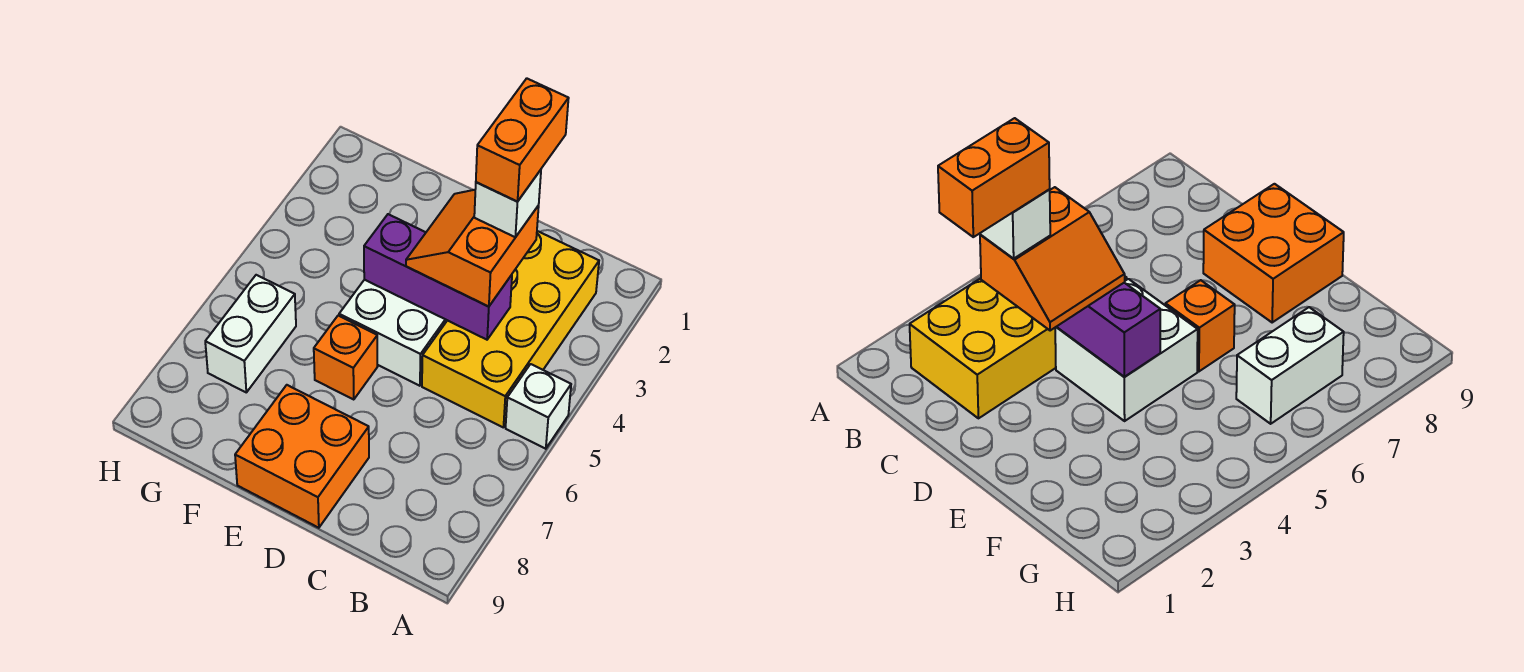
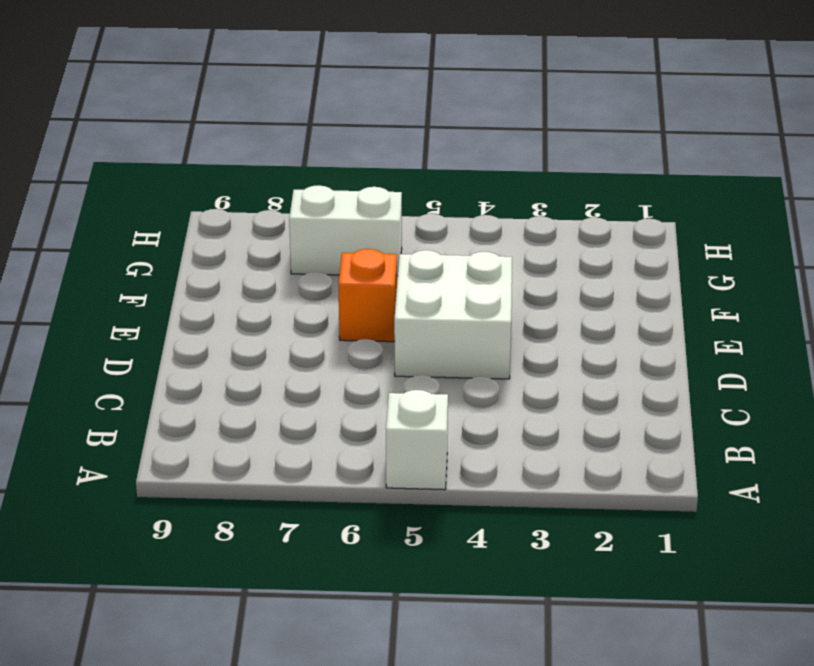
none -> yellow 2x4 brick [422,231,599,427]
none -> orange 2x2 brick [235,385,369,528]

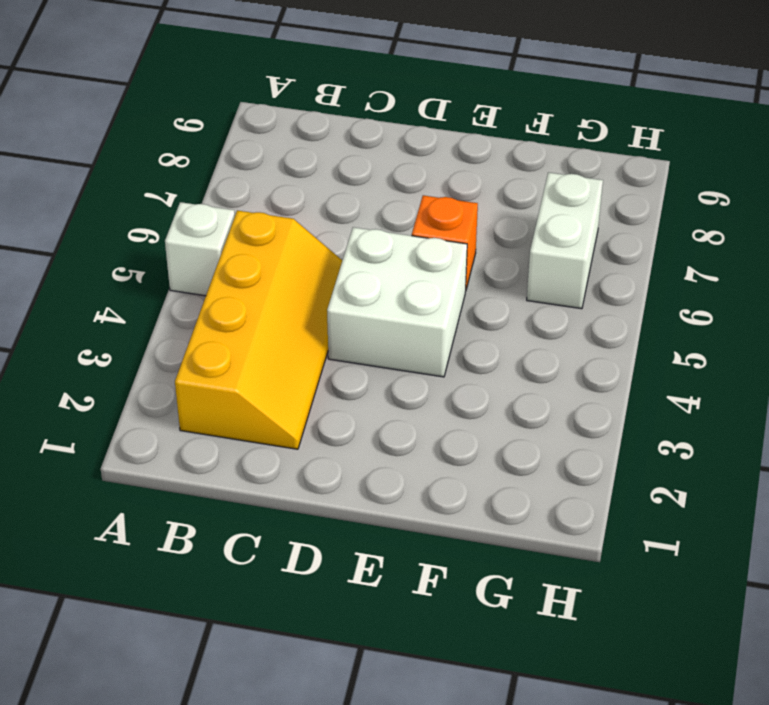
yellow 2x4 slope [175,211,342,449] -> yellow 2x4 brick [422,231,599,427]
none -> orange 2x2 brick [235,385,369,528]
none -> purple 1x3 brick [364,214,512,340]

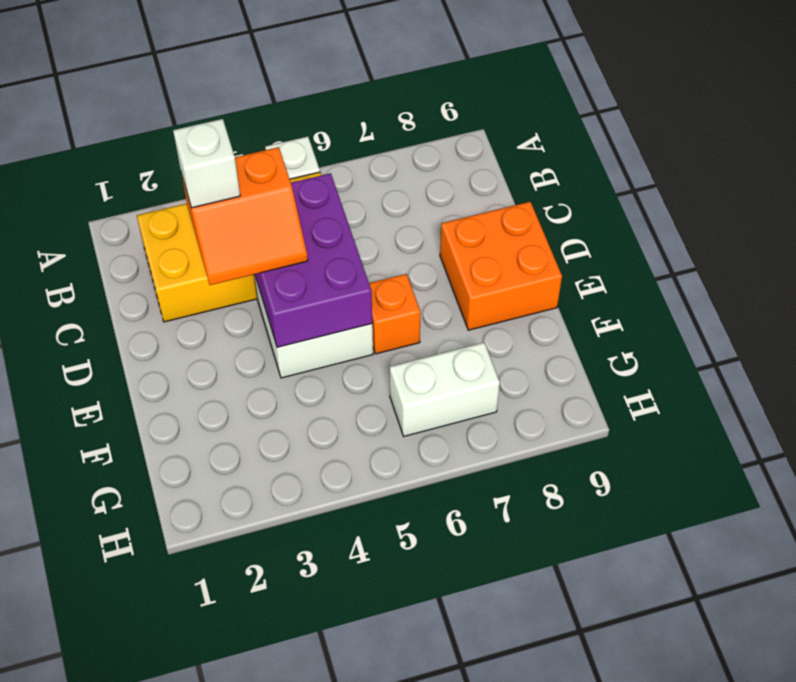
purple 2x3 brick [255,173,372,347] -> purple 1x3 brick [364,214,512,340]
none -> orange 1x2 brick [476,78,569,202]

